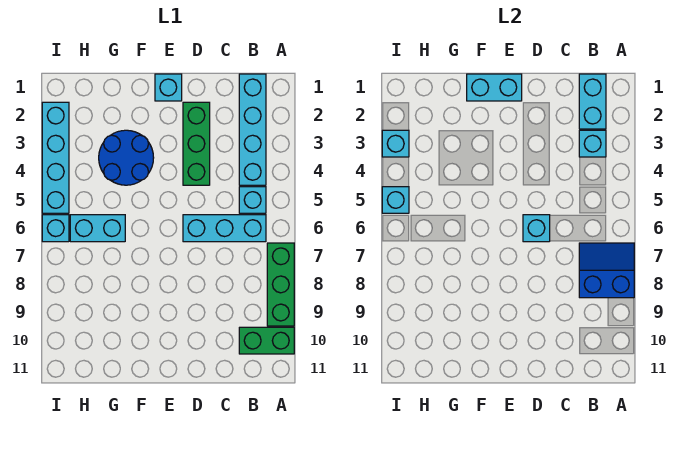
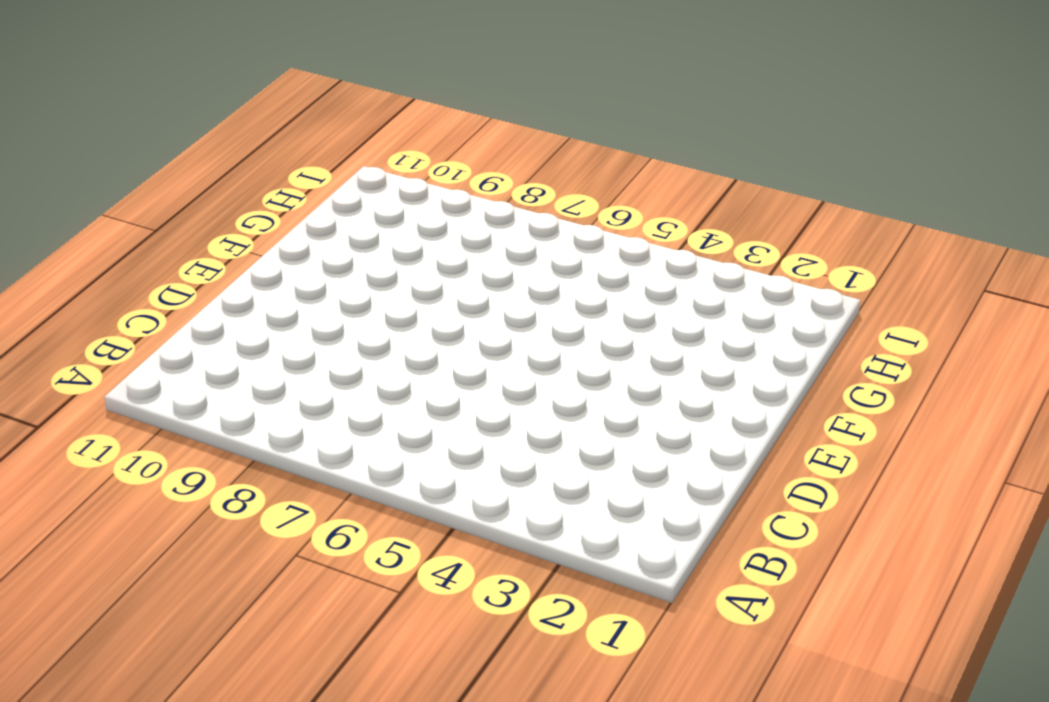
none -> green 1x3 brick [267,243,294,326]
none -> green 1x2 brick [239,327,294,354]
none -> cyan 1x4 brick [239,74,266,185]

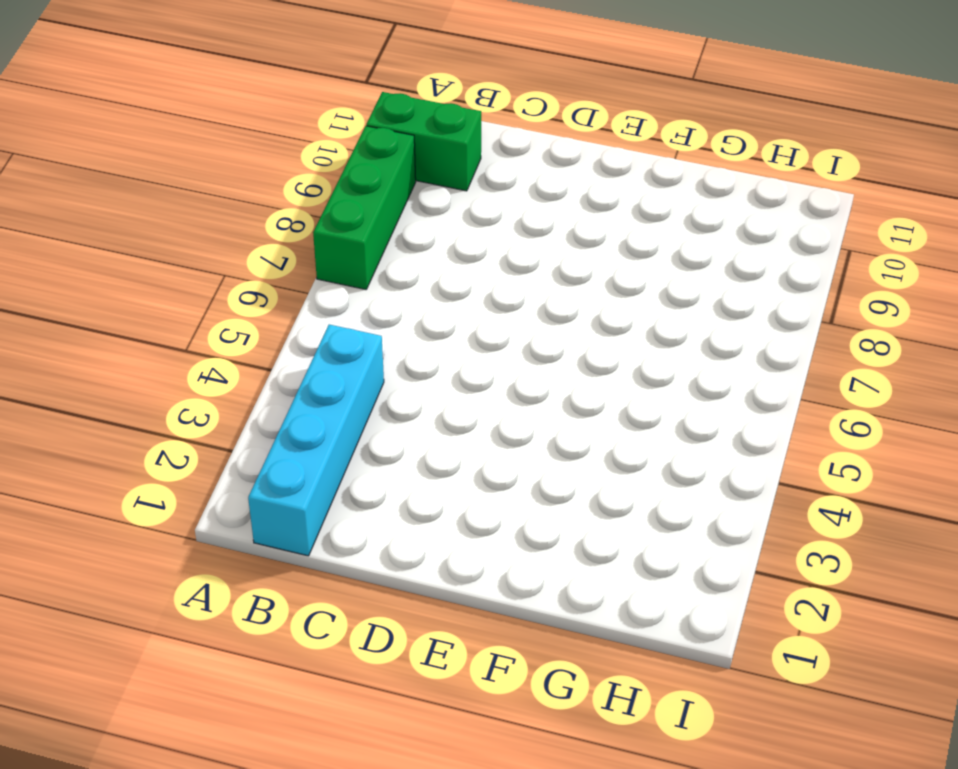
none -> cyan 1x1 brick [239,187,266,213]
none -> cyan 1x3 brick [183,215,266,242]
none -> green 1x3 brick [183,102,210,185]

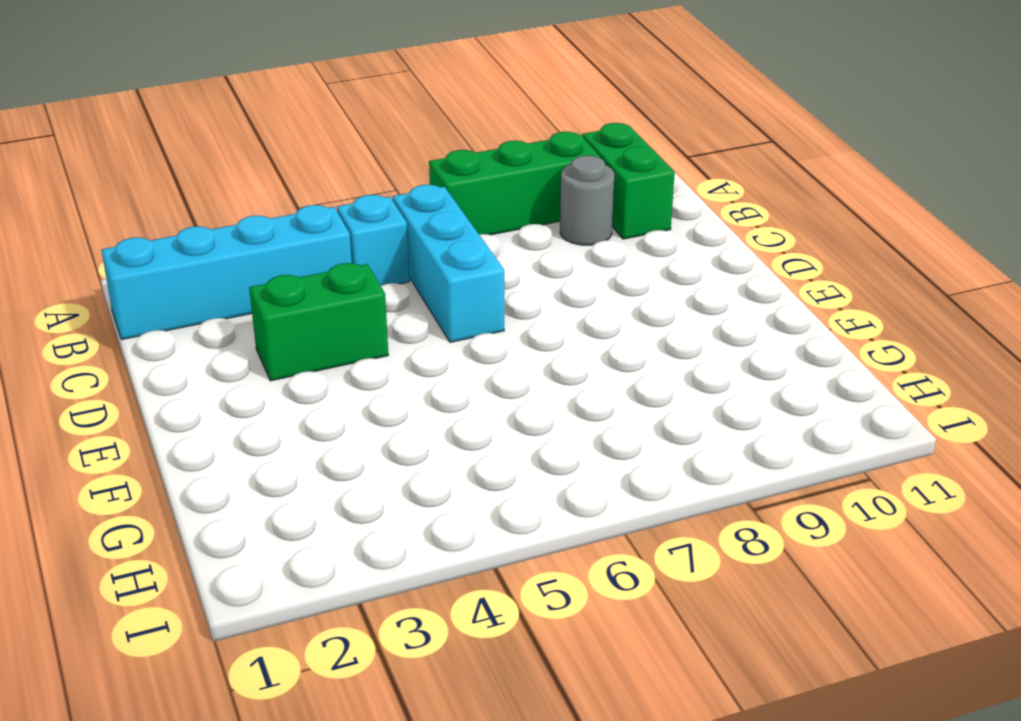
grey 1x1 round brick [560,156,615,245] -> none
green 1x2 brick [249,263,388,381] -> green 1x3 brick [183,102,210,185]
none -> cyan 1x1 brick [155,74,182,101]
none -> blue 2x2 round brick [99,130,154,185]
none -> cyan 1x2 brick [70,215,125,242]

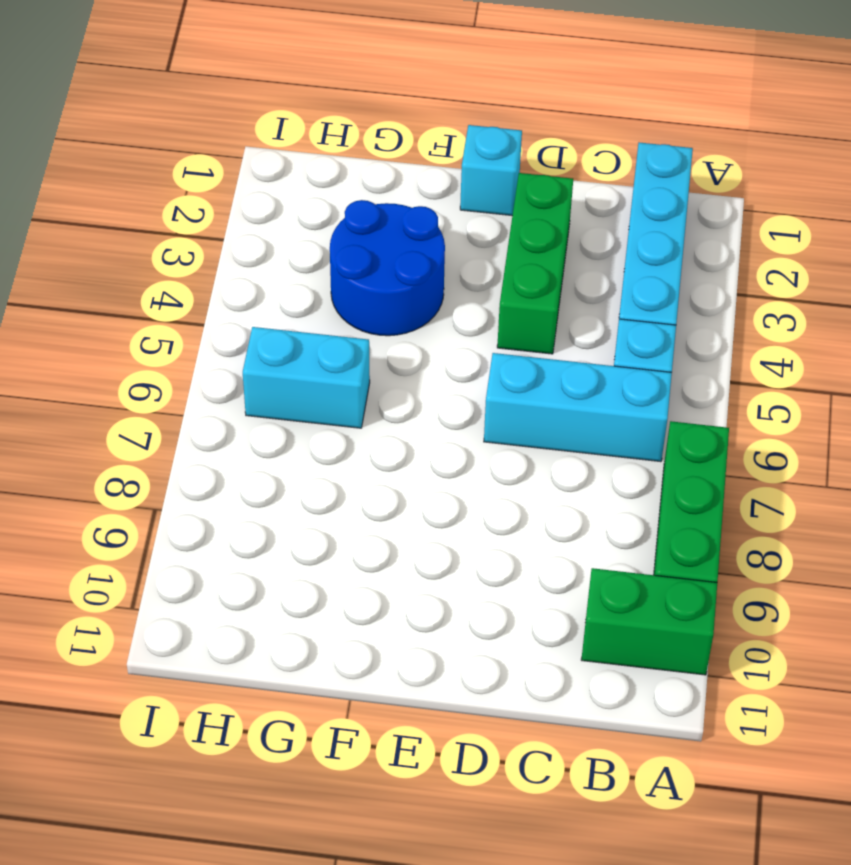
none -> cyan 1x4 brick [42,102,69,213]
none -> cyan 1x1 brick [42,215,69,242]
none -> blue 2x2 slope [579,243,634,298]

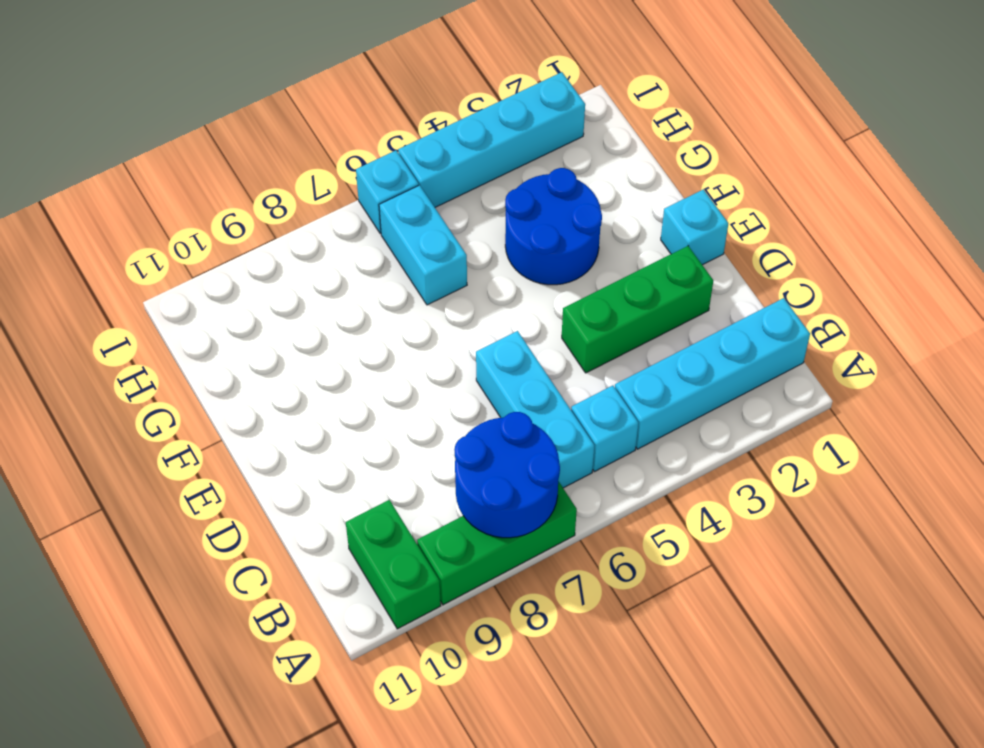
blue 2x2 round brick [454,412,560,538] -> blue 2x2 slope [579,243,634,298]
none -> cyan 1x2 brick [579,74,606,129]
none -> cyan 1x1 brick [579,130,606,157]
none -> cyan 1x1 brick [523,215,550,242]

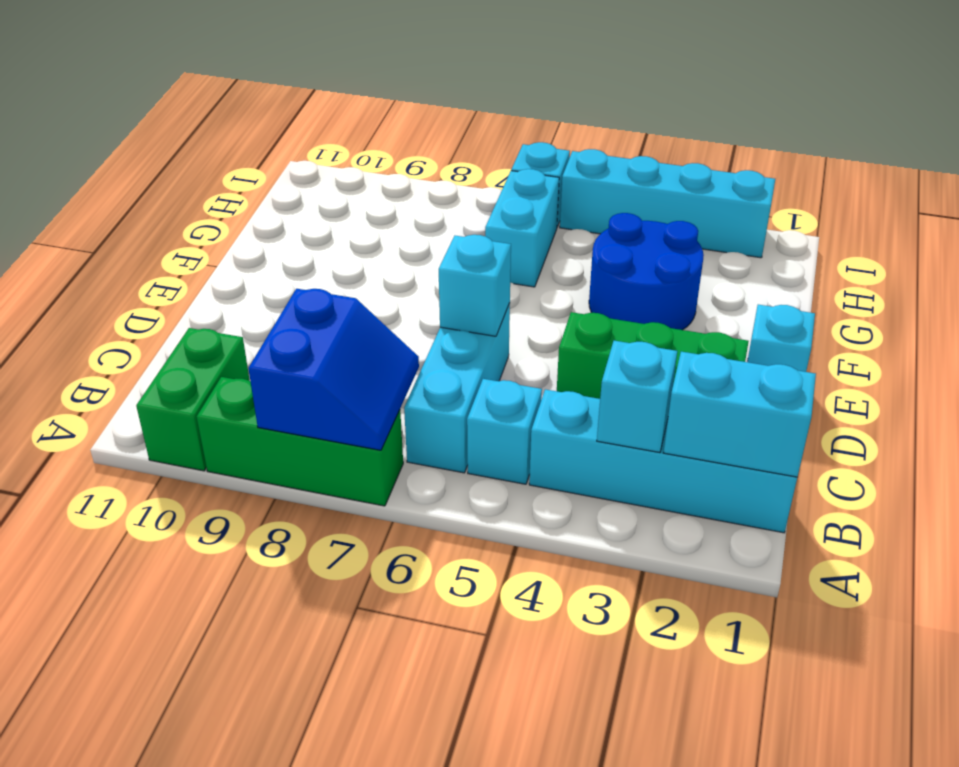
none -> cyan 1x2 brick [467,74,522,101]
none -> cyan 1x1 brick [382,130,409,157]
none -> cyan 1x1 brick [382,187,409,213]

